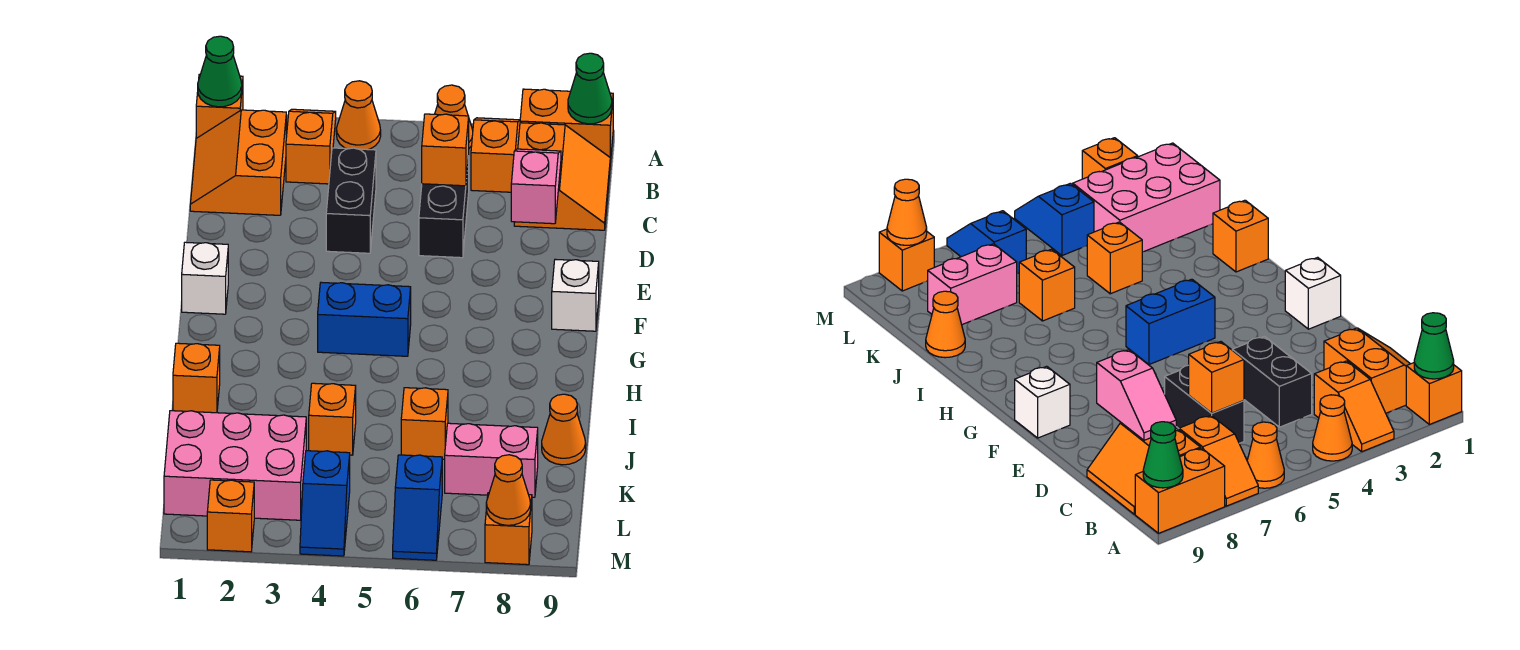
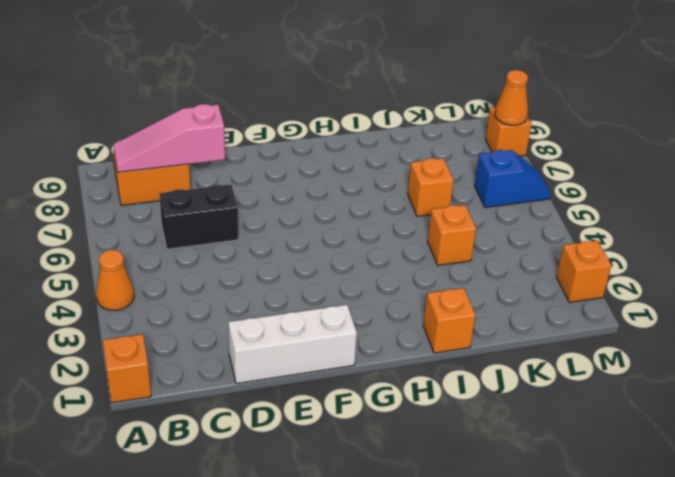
pink 1x3 slope [113,104,225,172] -> pink 1x2 slope [511,149,561,224]
white 1x3 brick [228,305,357,384] -> white 1x1 brick [182,242,228,314]
none -> orange 1x2 slope [286,109,336,184]
none -> orange 1x1 cone [435,85,473,148]
none -> orange 1x2 slope [471,118,520,192]

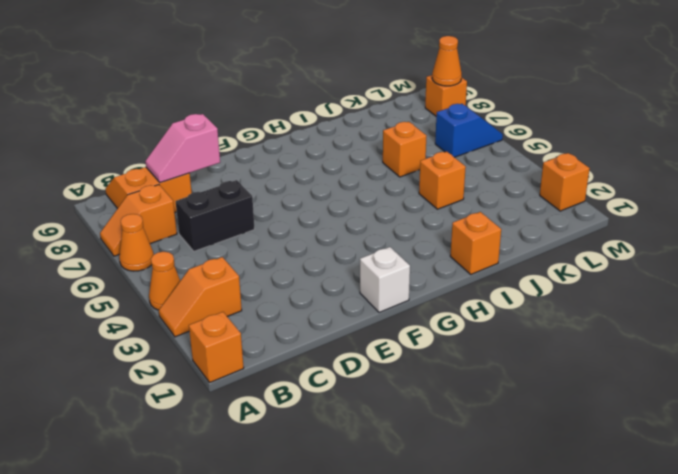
none -> orange 1x2 brick [520,89,613,163]
none -> orange 2x2 slope [190,110,286,215]
none -> black 1x2 brick [326,148,376,253]

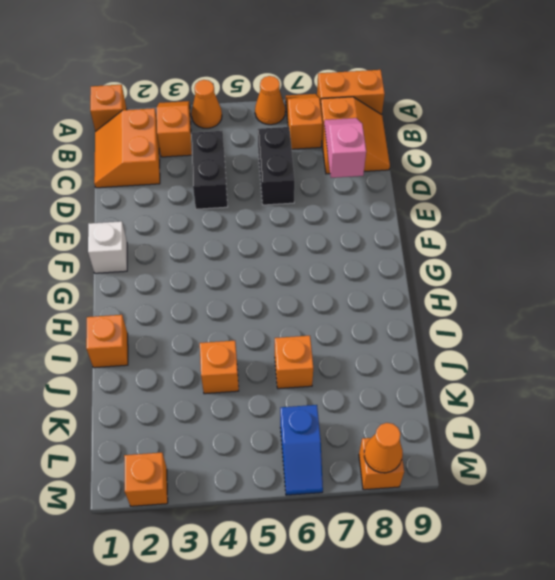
none -> white 1x1 brick [552,259,599,331]
none -> blue 1x2 brick [318,282,411,356]
none -> orange 1x1 cone [542,394,586,465]

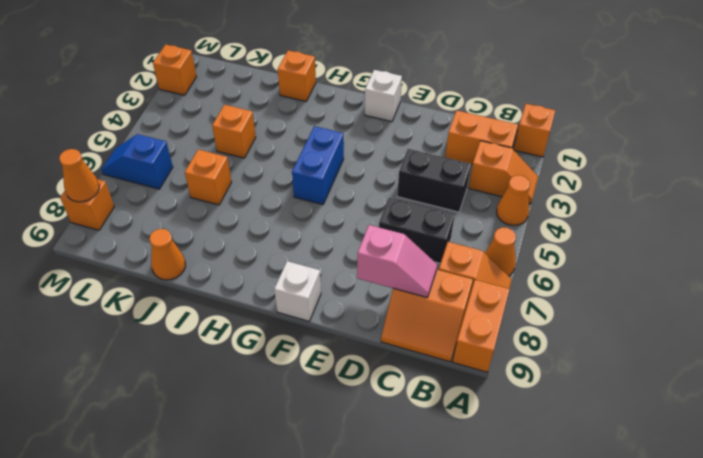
none -> pink 2x3 brick [164,411,306,520]
none -> pink 1x2 brick [445,423,538,497]
none -> blue 1x2 slope [300,451,350,556]

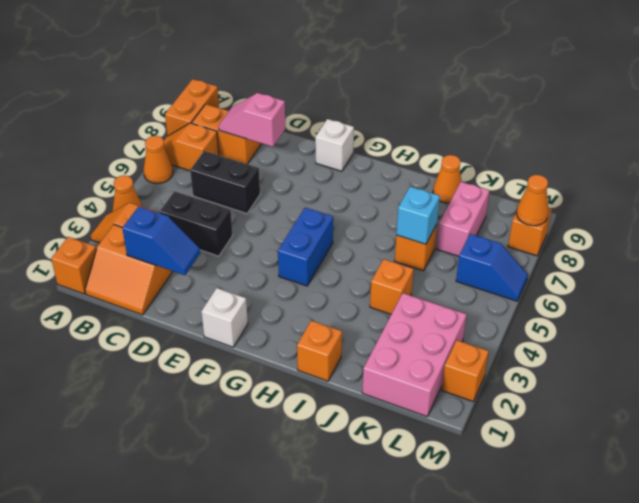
blue 1x2 slope [122,206,200,275] -> blue 1x2 slope moved to [300,451,350,556]
cyan 1x1 brick [396,187,440,244] -> none
none -> green 1x1 cone [198,36,242,107]
none -> green 1x1 cone [568,53,612,124]
none -> orange 1x1 brick [422,114,469,186]

